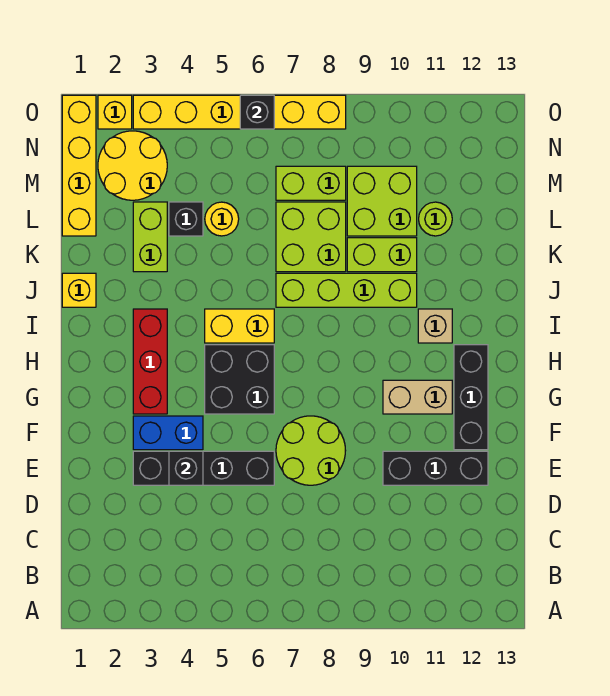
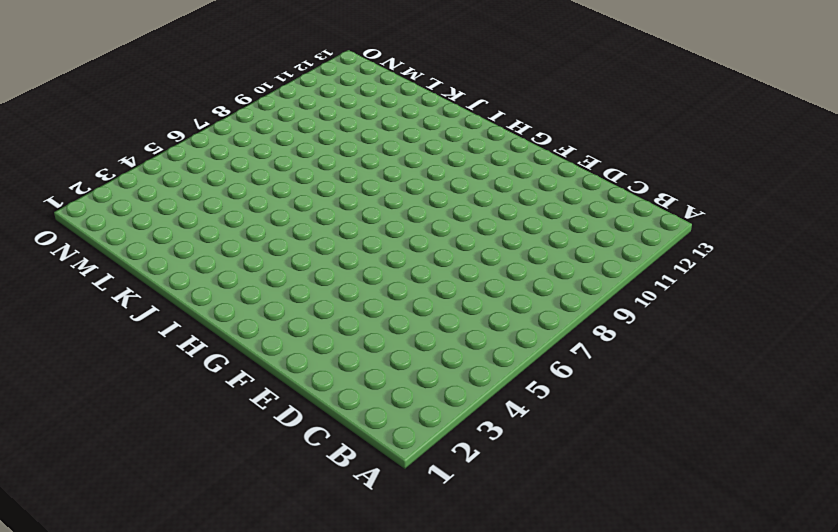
none -> black 1x4 brick [133,451,274,485]
none -> lime 2x2 round brick [276,416,346,485]
none -> black 1x3 brick [383,451,488,485]

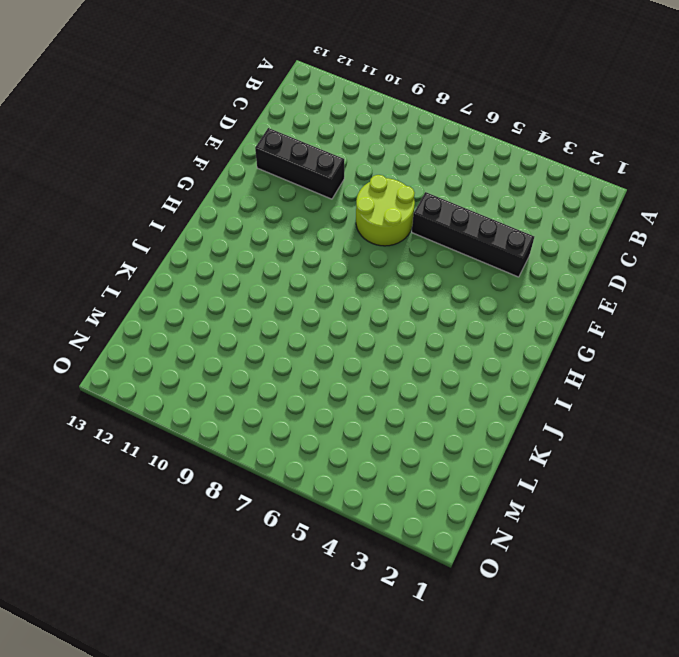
none -> blue 1x2 brick [133,416,203,450]
none -> black 1x3 brick [454,345,488,450]
none -> red 1x3 brick [133,309,167,414]

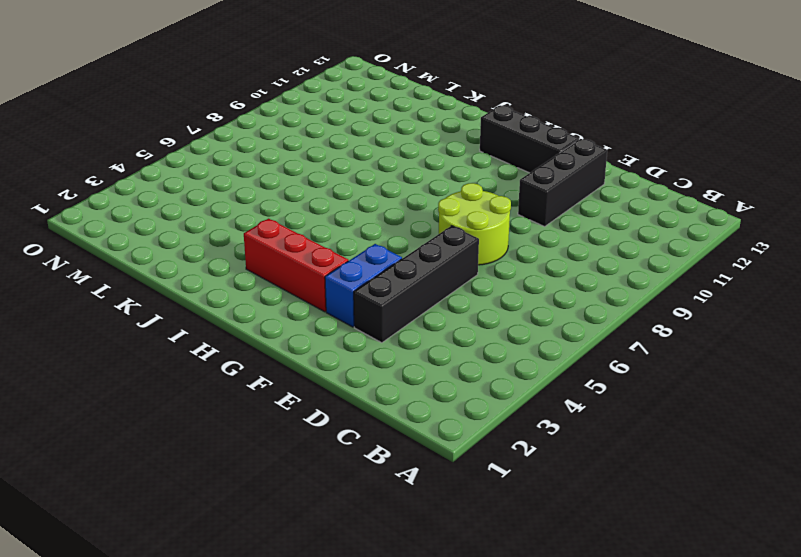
none -> black 2x2 brick [205,345,274,414]
none -> tan 1x2 brick [383,380,452,414]
none -> yellow 1x2 brick [205,309,274,343]

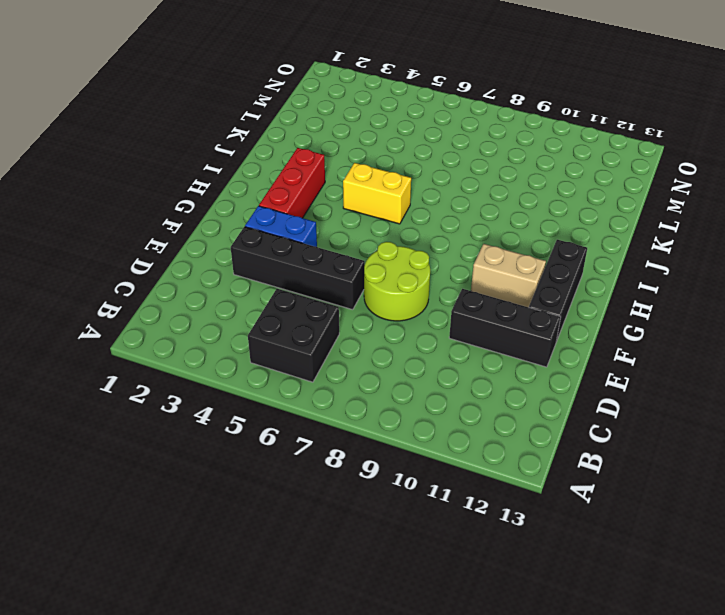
black 2x2 brick [248,289,339,382] -> black 2x2 brick moved to [205,345,274,414]
none -> tan 1x1 brick [418,309,452,343]
none -> yellow 1x1 brick [62,273,96,307]
none -> lime 1x4 brick [276,273,417,307]

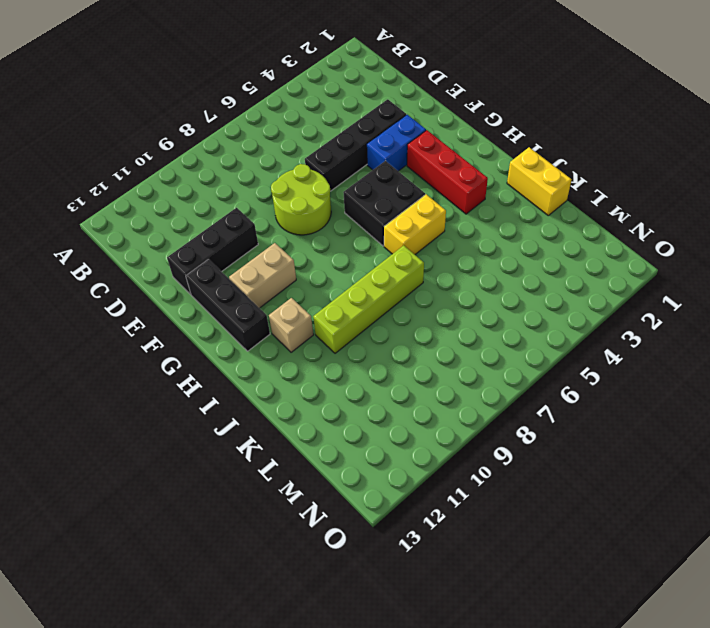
yellow 1x2 brick [507,147,572,215] -> yellow 1x1 brick [62,273,96,307]
none -> lime 1x2 brick [133,202,167,272]
none -> lime 2x2 brick [276,202,346,272]
none -> lime 1x2 brick [347,238,417,272]

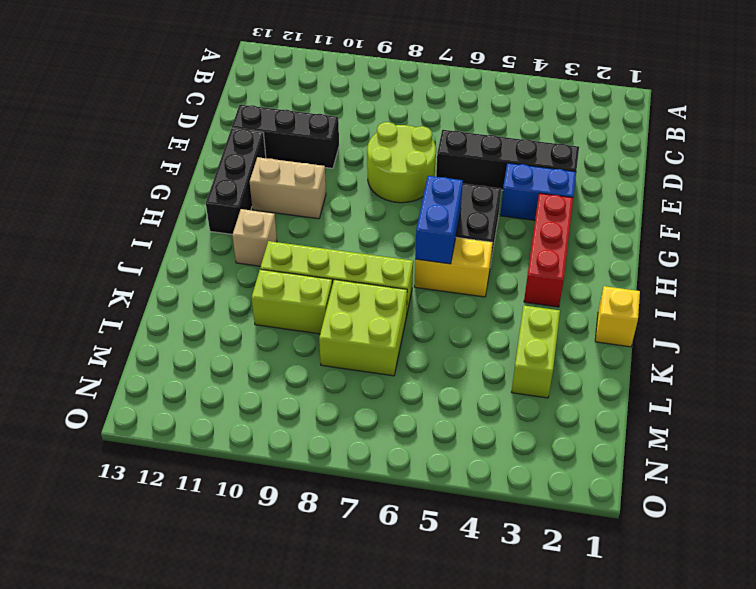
blue 1x2 brick [415,176,463,264] -> none
none -> yellow 1x4 brick [62,95,96,236]
none -> black 1x1 brick [169,202,203,236]
none -> yellow 1x1 round brick [205,202,239,236]

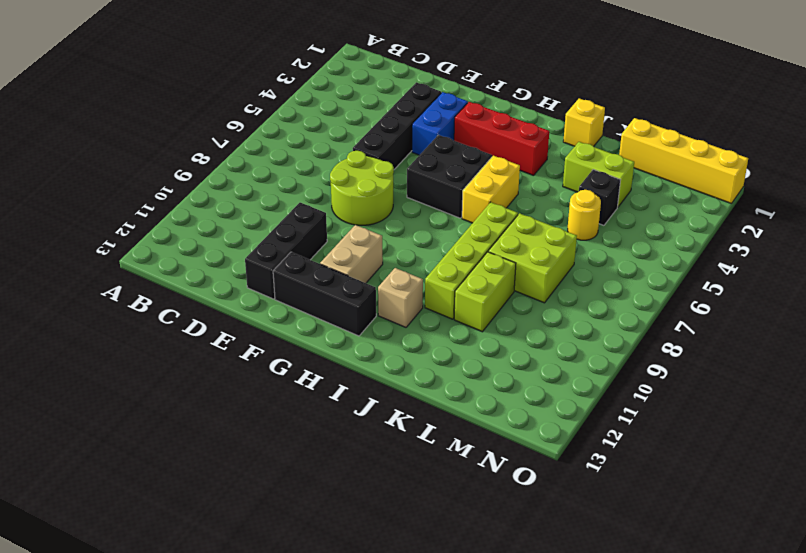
none -> lime 2x2 brick [347,166,417,236]
none -> lime 1x1 round brick [419,202,452,236]
none -> yellow 2x2 round brick [98,131,167,200]

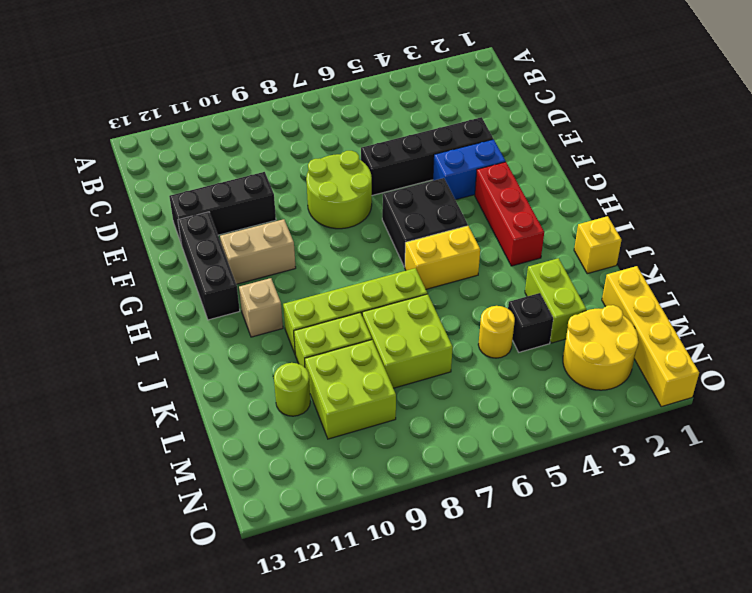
none -> lime 1x2 brick [276,166,346,200]
none -> yellow 1x1 brick [98,95,132,129]
none -> yellow 1x6 brick [133,95,346,129]

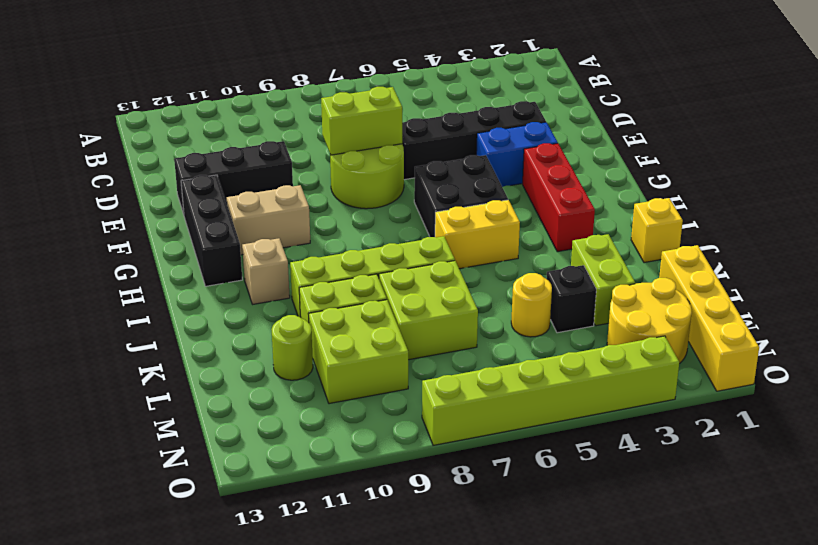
lime 1x2 brick [321,87,402,155] -> lime 1x2 brick moved to [276,166,346,200]
lime 1x6 brick [422,336,679,445] -> yellow 1x6 brick [133,95,346,129]
none -> yellow 1x1 brick [98,95,132,129]
none -> black 1x1 brick [169,451,203,485]
none -> black 1x1 brick [240,95,274,129]

